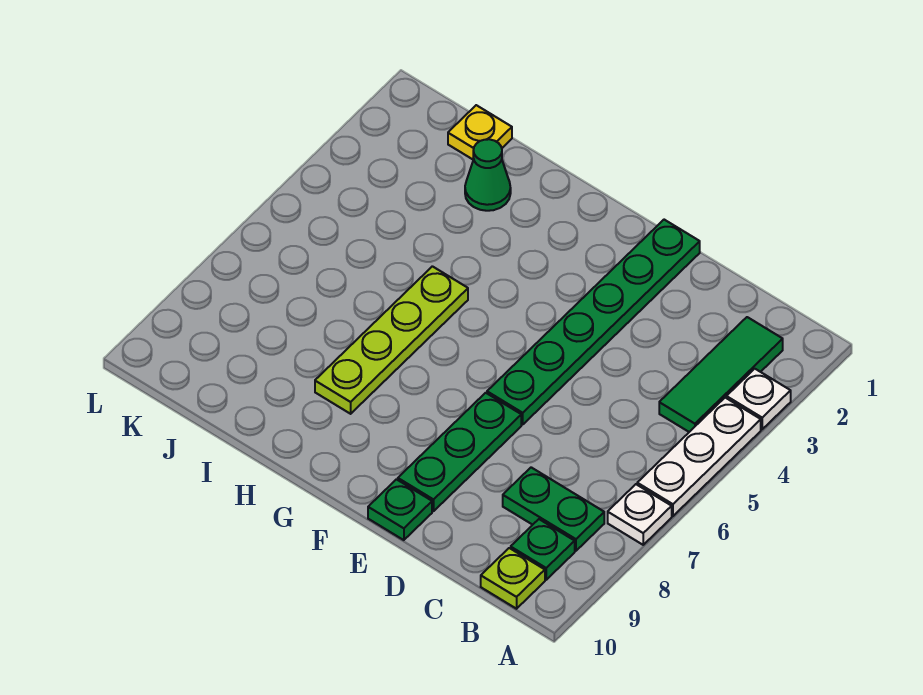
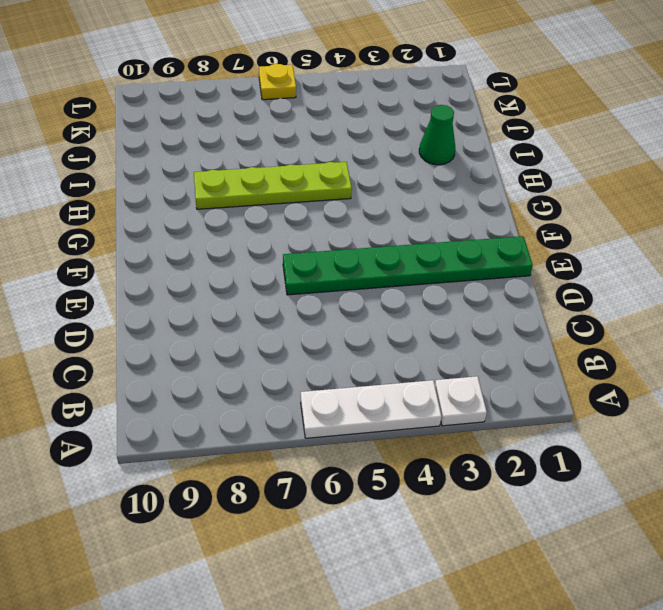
yellow 1x1 plate [259,64,296,100] -> yellow 1x1 plate moved to [448,105,512,160]
none -> white 1x1 plate [608,484,672,545]
none -> green 1x3 tile [659,317,783,432]
none -> green 1x2 plate [503,467,604,551]

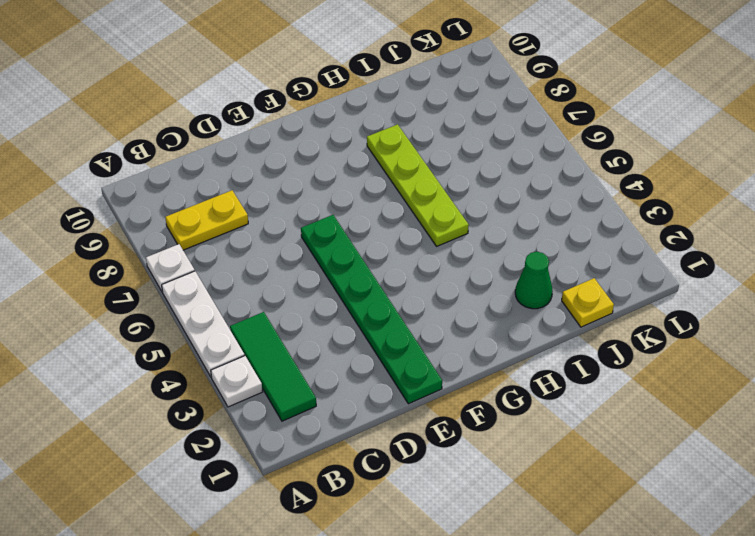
yellow 1x2 plate [165,190,248,250] -> green 1x2 plate [503,467,604,551]
none -> green 1x1 plate [511,519,575,580]
none -> lime 1x1 plate [481,548,545,609]
none -> green 1x3 plate [398,393,521,511]

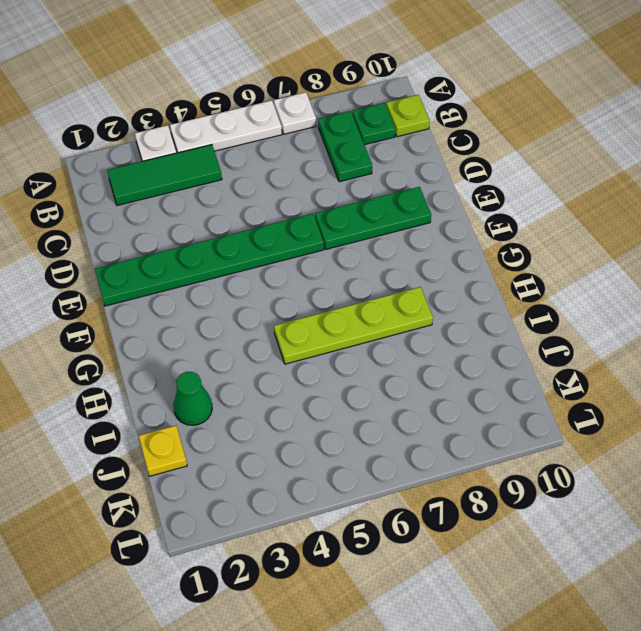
none -> green 1x1 plate [368,479,432,540]

